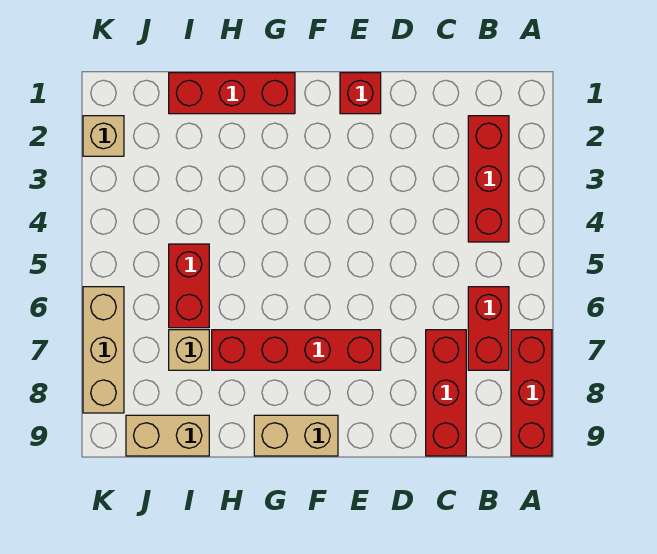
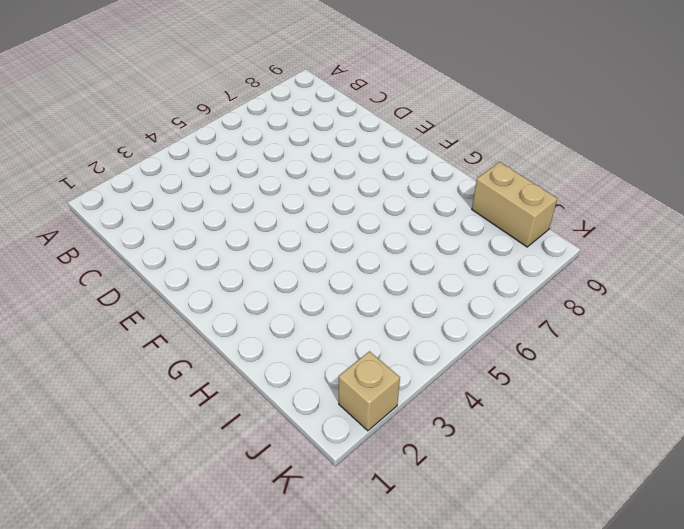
none -> red 1x3 brick [511,330,552,456]
none -> red 1x3 brick [468,116,509,242]
none -> red 1x2 brick [468,287,509,370]

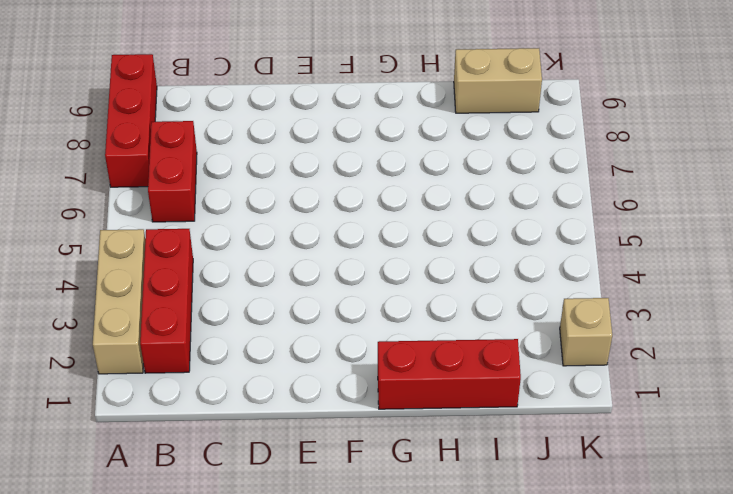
tan 1x3 brick [93,229,145,374] -> tan 1x3 brick moved to [83,287,124,413]
none -> red 1x3 brick [426,330,466,456]
none -> red 1x1 brick [340,73,381,114]
none -> red 1x4 brick [212,330,381,370]

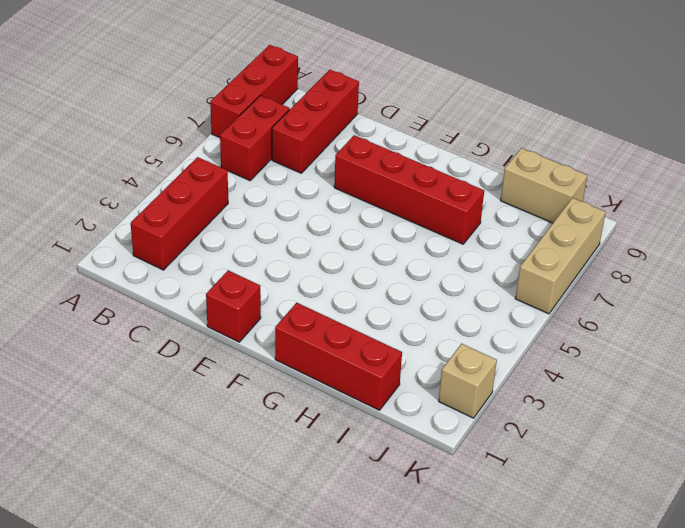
none -> tan 1x2 brick [254,415,338,456]
none -> red 1x2 brick [169,244,209,328]
none -> tan 1x1 brick [169,330,209,370]

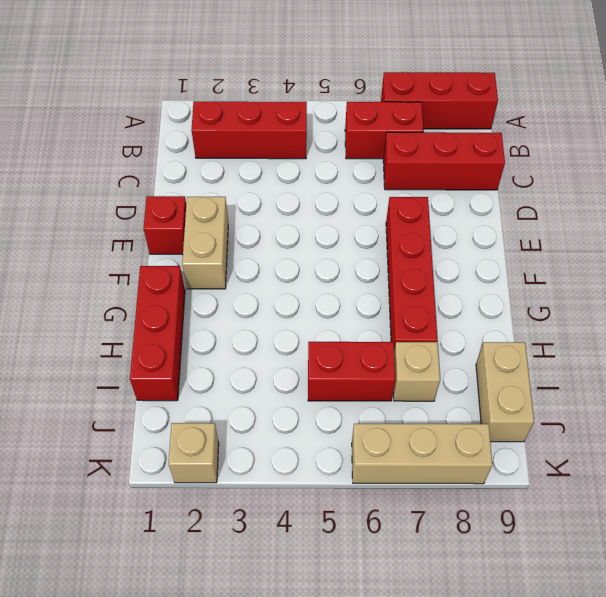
tan 1x2 brick [182,197,228,289] -> tan 1x2 brick moved to [254,415,338,456]

